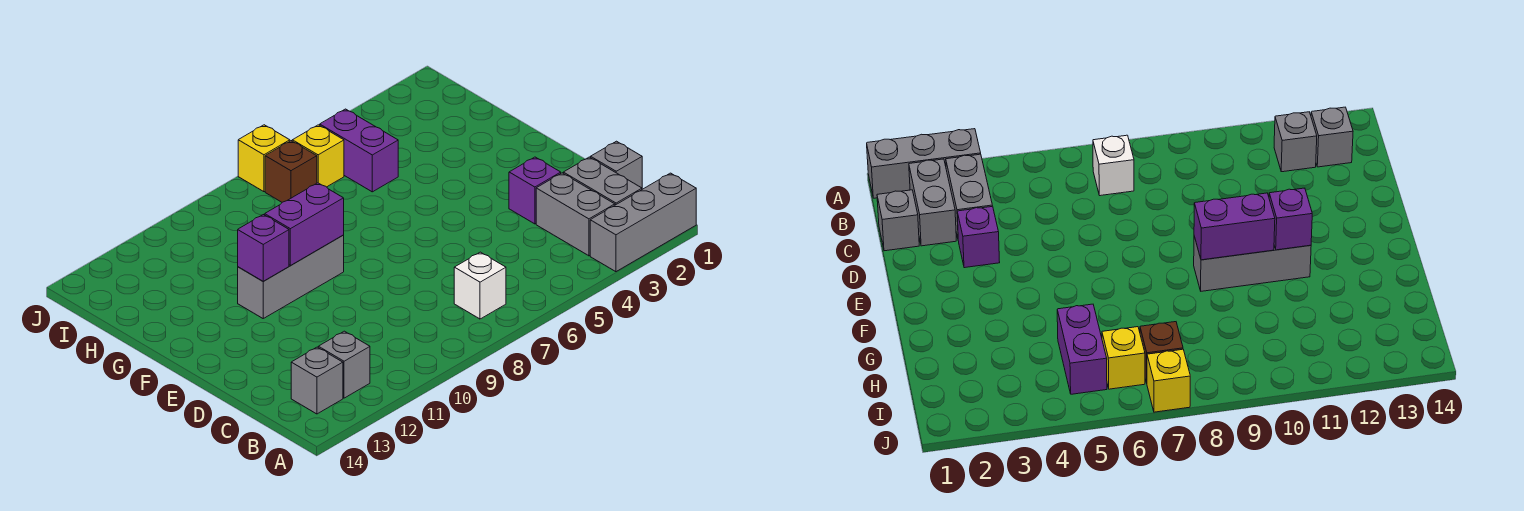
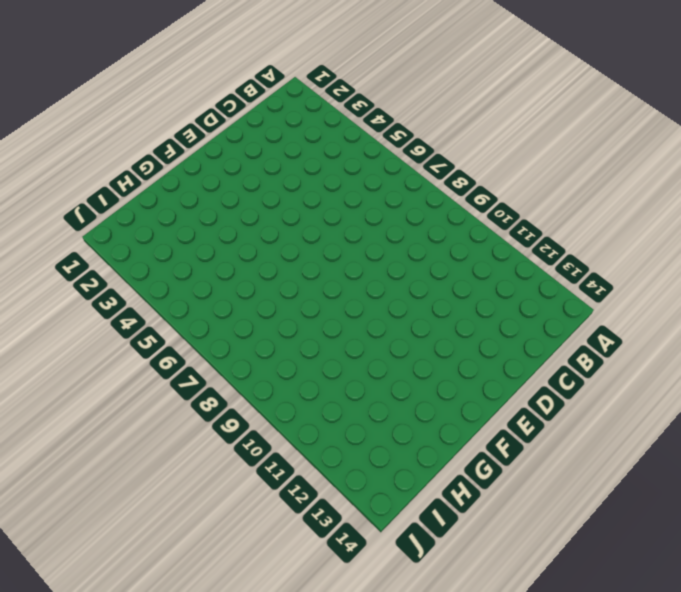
none -> grey 1x3 brick [590,173,696,272]
none -> grey 1x2 brick [563,157,642,205]
none -> grey 1x2 brick [536,173,615,256]

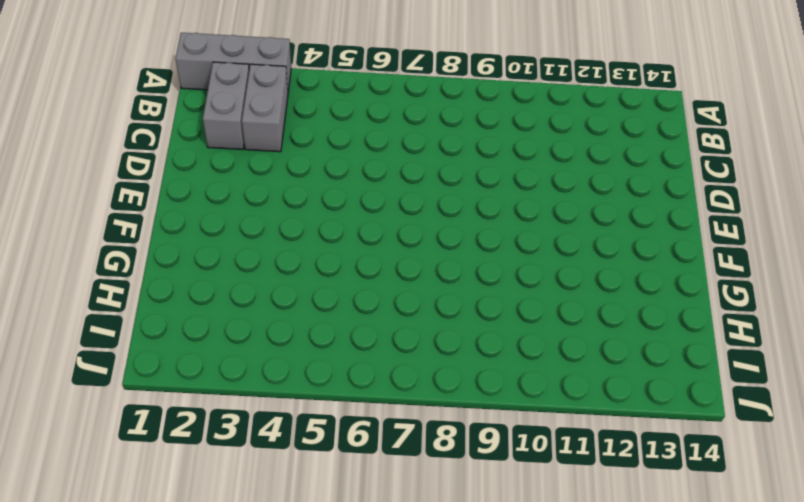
none -> white 1x1 brick [454,252,506,319]
none -> grey 1x1 brick [318,331,370,398]
none -> grey 1x1 brick [291,347,343,414]

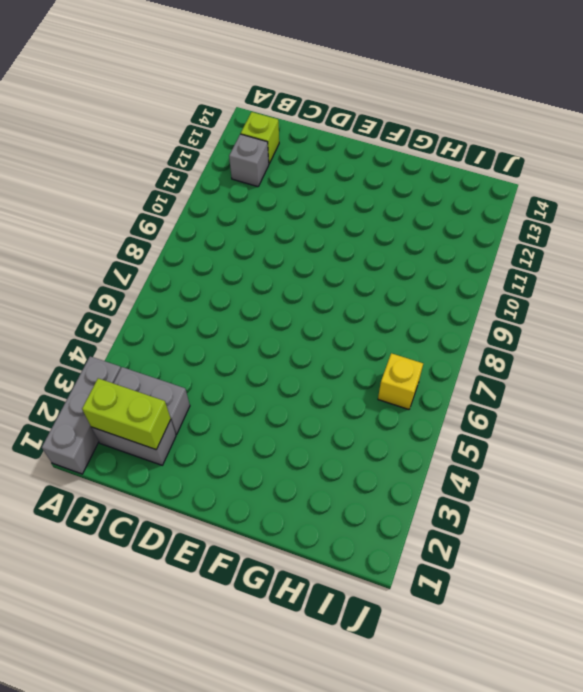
lime 1x2 brick [82,378,171,450] -> none
lime 1x1 brick [241,112,279,163] -> grey 1x1 brick [291,347,343,414]
none -> white 1x1 brick [454,252,506,319]
none -> grey 1x1 brick [591,141,642,188]
none -> purple 1x1 brick [509,157,561,224]

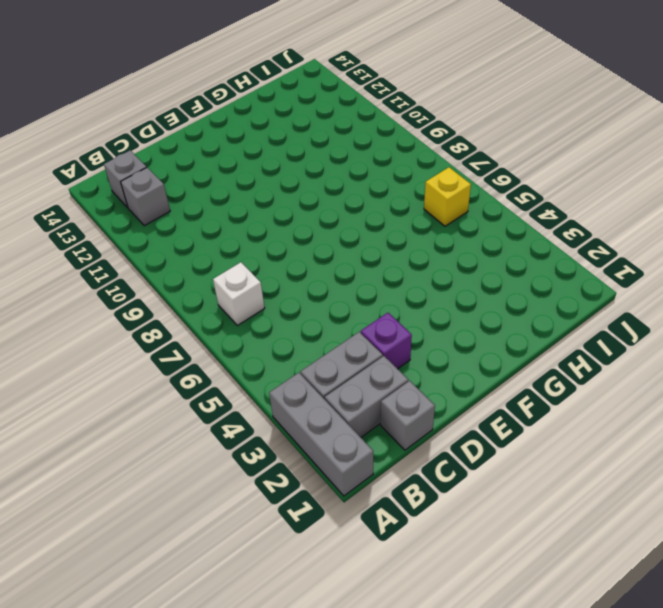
none -> grey 1x3 brick [238,235,344,318]
none -> purple 1x2 brick [320,109,398,192]
none -> brown 1x1 brick [265,141,317,202]

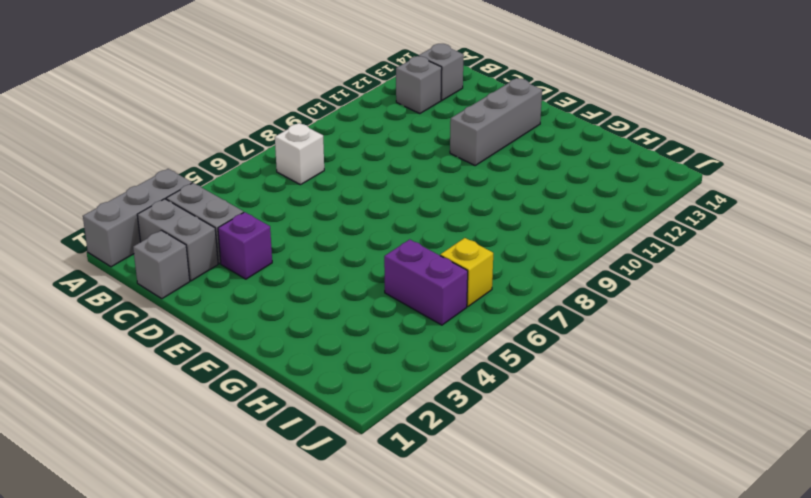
grey 1x3 brick [450,78,542,165] -> grey 1x3 brick moved to [238,235,344,318]
none -> brown 1x1 brick [265,141,317,202]
none -> yellow 1x1 brick [238,125,290,192]
none -> purple 1x2 brick [265,183,344,265]

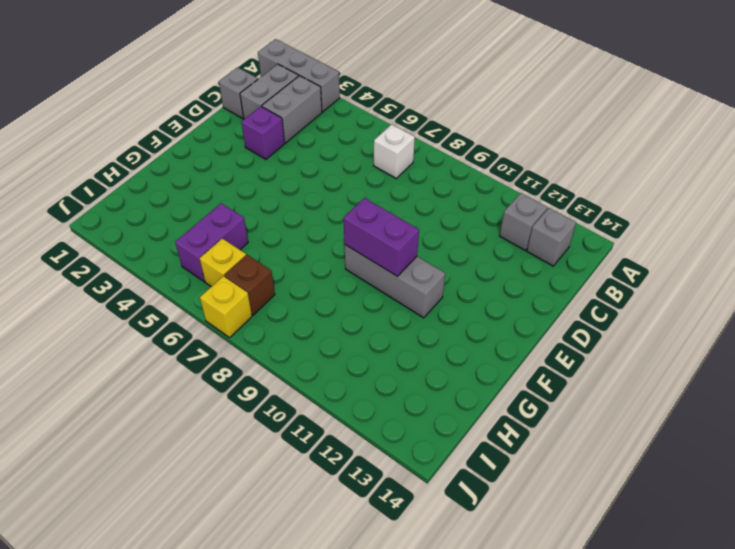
none -> purple 1x1 brick [238,215,289,281]

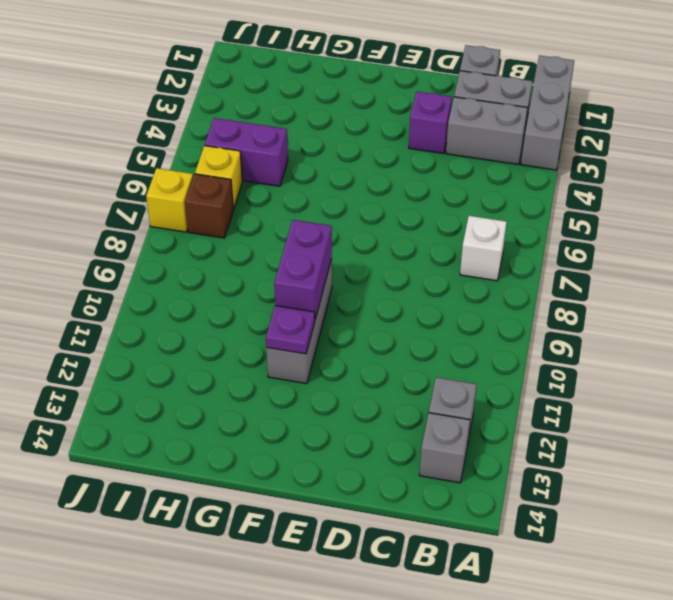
purple 1x1 plate [266,306,315,354] -> purple 1x1 brick [238,215,289,281]

